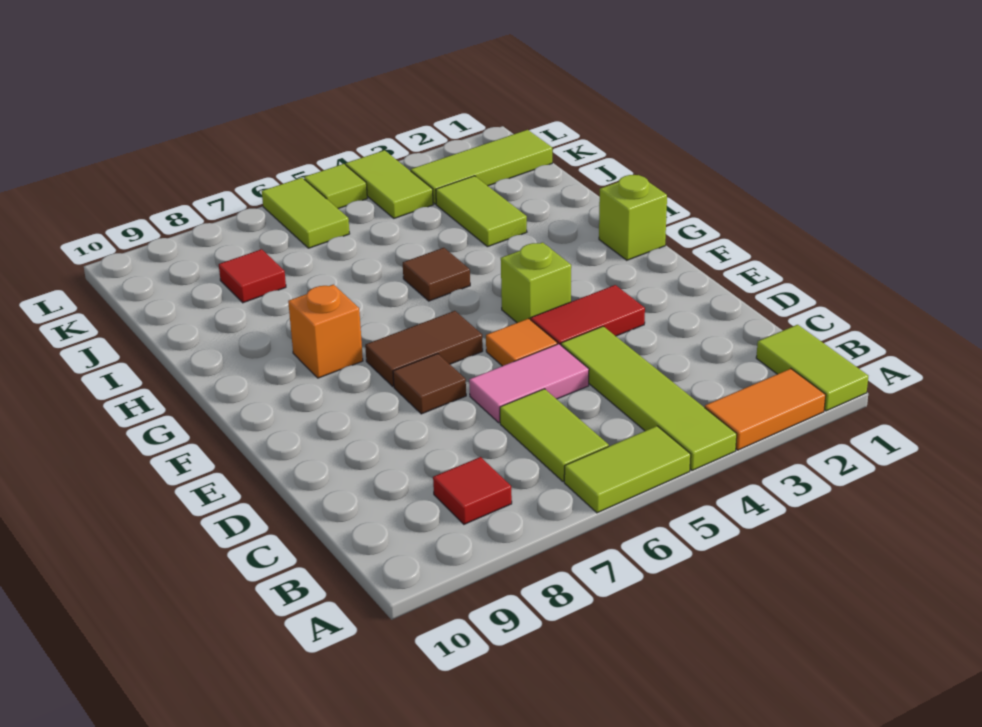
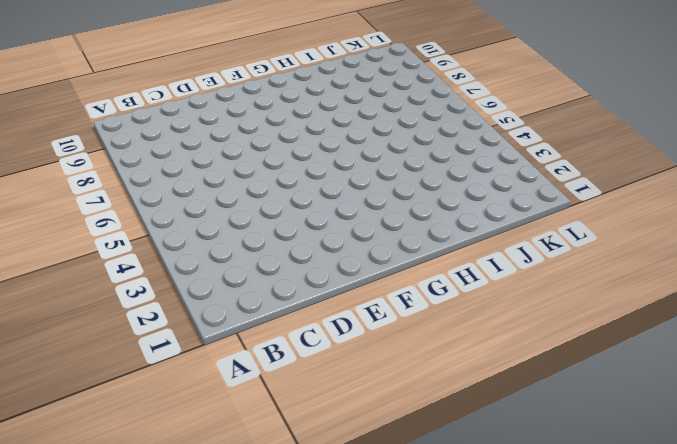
none -> lime 1x2 tile [756,325,868,411]
none -> orange 1x2 tile [705,369,826,450]
none -> lime 1x4 tile [561,326,737,471]

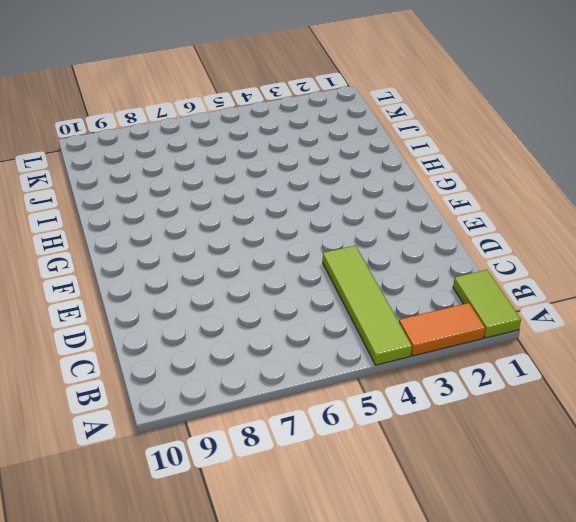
none -> lime 1x2 tile [564,426,691,513]
none -> lime 1x2 tile [500,389,609,482]
none -> red 1x1 tile [433,457,512,524]

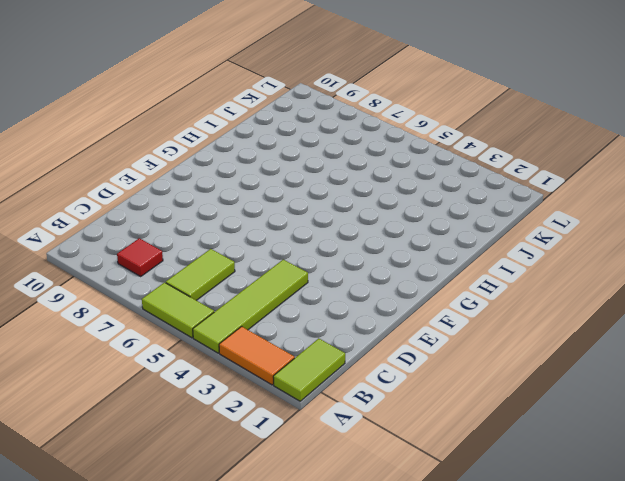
none -> pink 1x2 tile [469,344,589,423]
none -> red 1x2 tile [531,285,645,345]
none -> orange 1x1 tile [486,319,557,366]

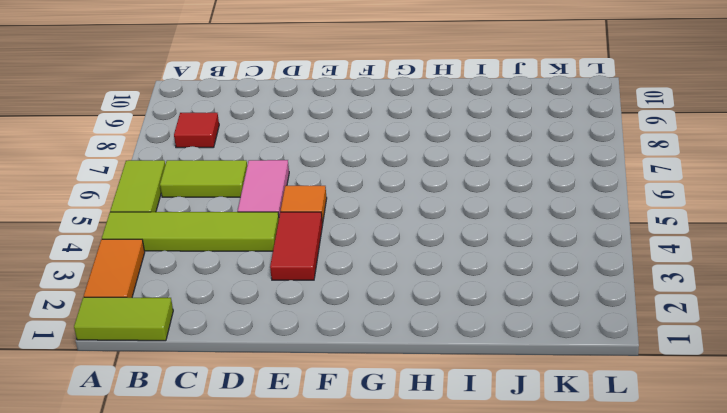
none -> brown 1x1 tile [393,354,466,414]
none -> lime 1x1 brick [501,243,571,323]
none -> brown 1x2 tile [365,311,483,386]

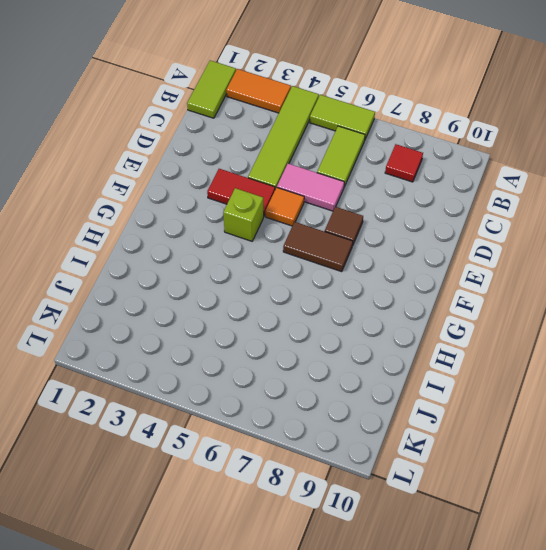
none -> lime 1x1 brick [599,175,667,260]
none -> orange 1x1 brick [288,285,363,378]
none -> brown 1x1 tile [403,248,470,301]

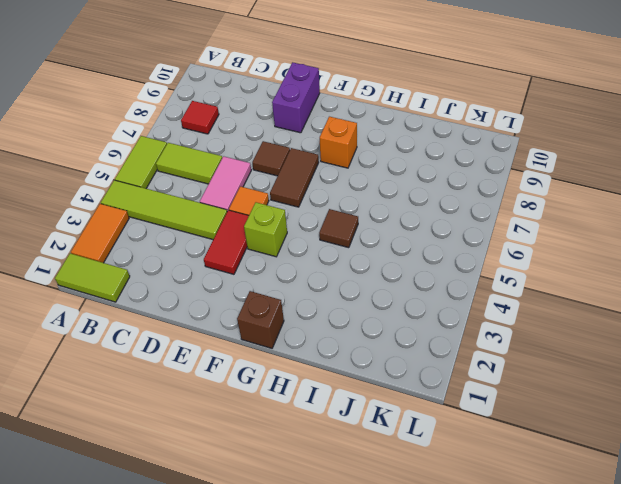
purple 1x2 brick [272,62,320,133] -> none
brown 1x1 brick [237,291,284,348] -> lime 1x1 brick [599,175,667,260]
none -> lime 1x2 tile [436,176,527,247]
none -> red 1x1 tile [219,249,286,303]
none -> lime 1x3 tile [411,130,552,204]

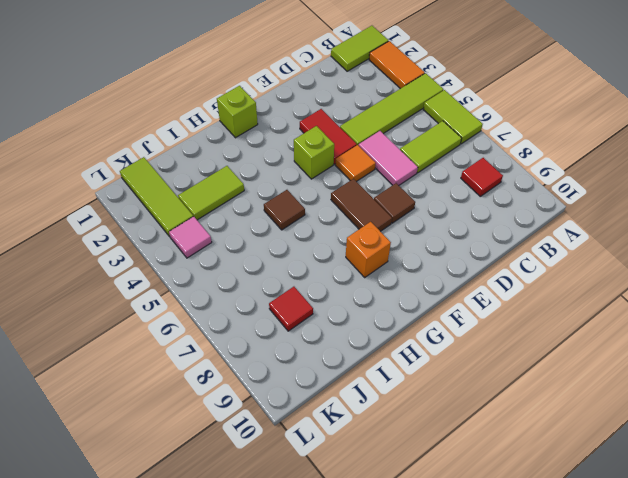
pink 1x1 tile [169,216,212,258] -> lime 1x2 tile [346,150,433,218]
none -> lime 1x2 tile [262,178,350,248]
none -> lime 1x1 tile [304,164,367,209]

